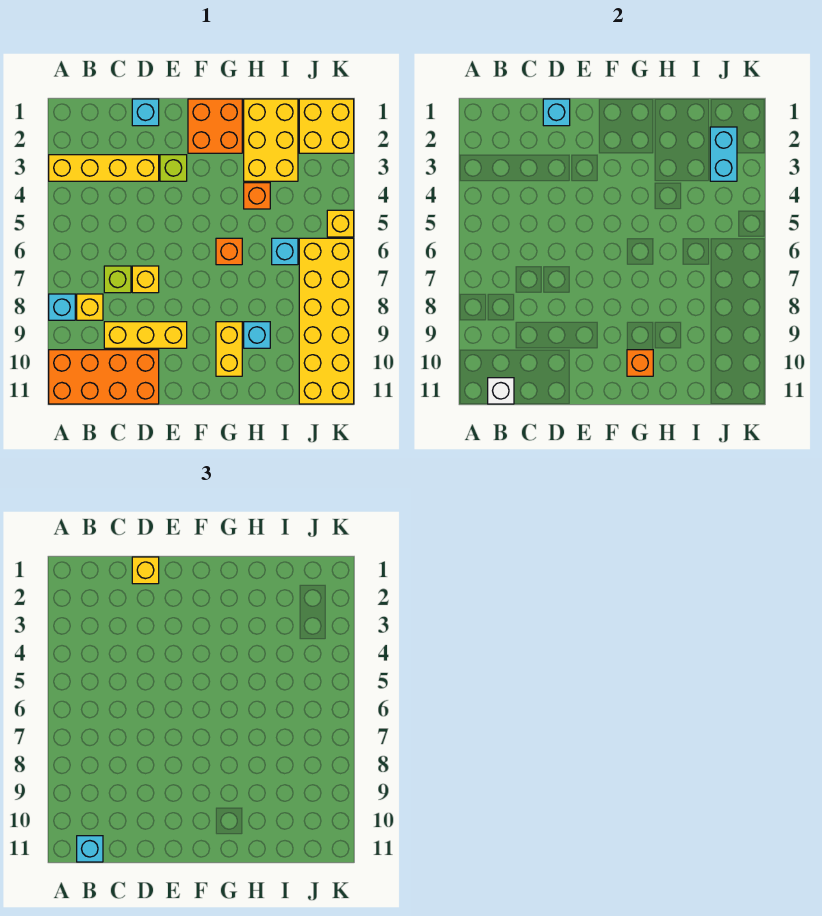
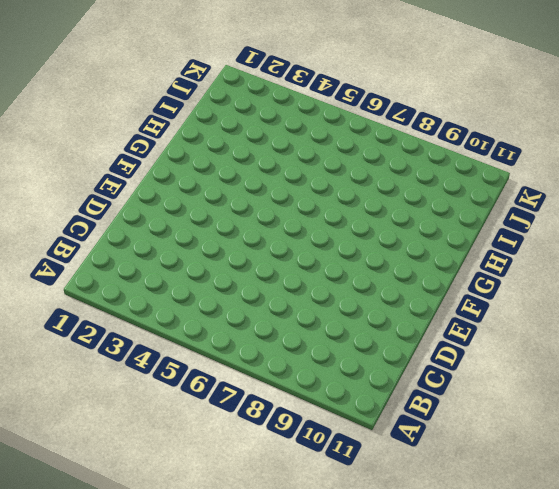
none -> yellow 1x4 brick [49,155,159,181]
none -> cyan 1x1 brick [49,294,75,320]
none -> orange 2x4 brick [49,350,159,404]

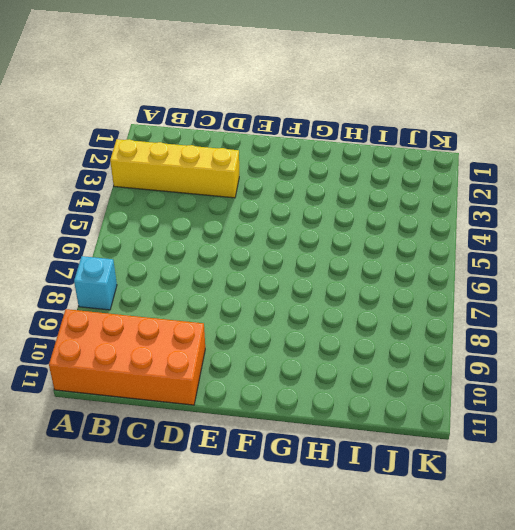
none -> yellow 1x1 brick [77,294,103,320]
none -> lime 1x1 brick [104,266,131,293]
none -> yellow 1x3 brick [104,322,187,348]

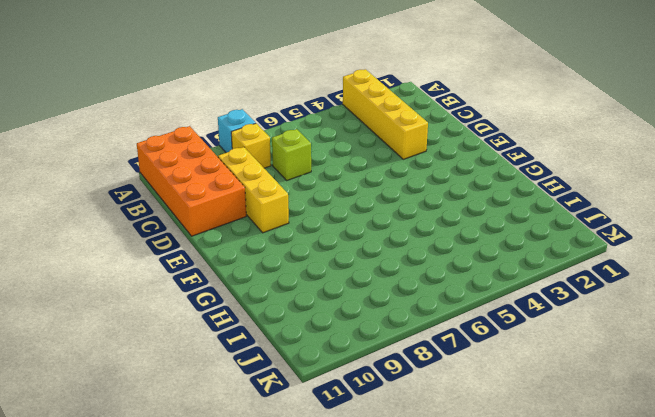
none -> cyan 1x1 brick [132,99,159,126]
none -> yellow 1x1 brick [132,266,159,293]
none -> lime 1x1 brick [160,155,187,181]

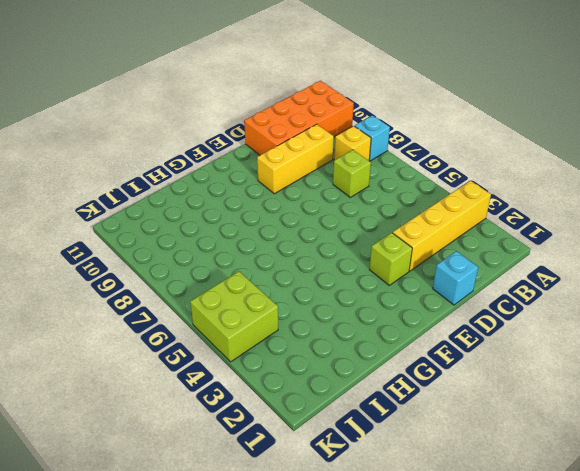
lime 2x2 brick [190,271,278,362] -> yellow 1x1 brick [327,210,354,237]
none -> yellow 1x1 brick [132,266,159,293]
none -> orange 2x2 brick [188,99,242,153]
none -> orange 1x1 brick [216,238,242,265]

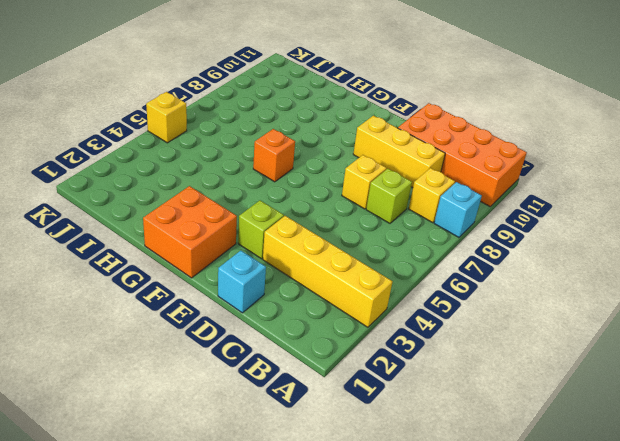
none -> yellow 1x2 brick [216,322,242,376]
none -> yellow 2x3 brick [244,99,298,181]
none -> orange 1x1 brick [244,183,270,209]

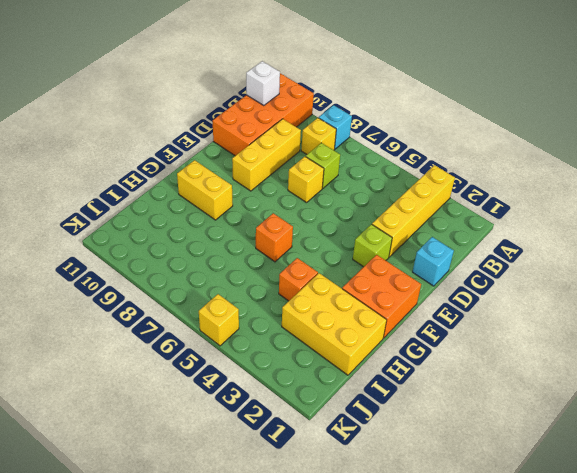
none -> cyan 1x1 brick [244,322,270,348]
none -> cyan 1x1 brick [272,238,298,265]
none -> yellow 2x2 brick [299,99,354,153]

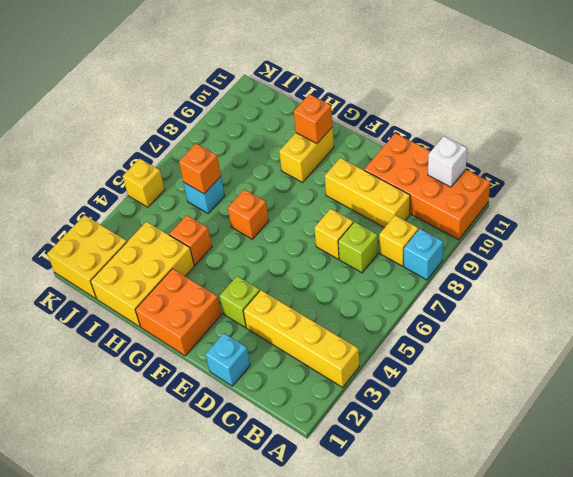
orange 1x1 brick [179,144,221,194] -> none
none -> cyan 1x1 brick [244,322,270,348]
none -> yellow 2x6 brick [299,238,354,404]
none -> cyan 1x1 brick [543,99,570,126]

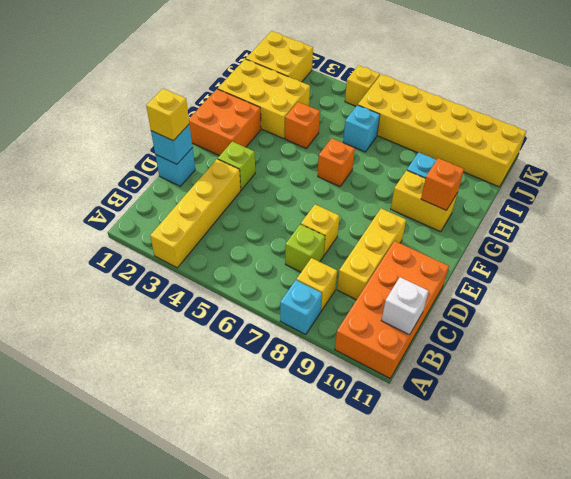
none -> cyan 1x2 brick [710,127,737,181]
none -> cyan 1x1 brick [77,836,103,862]

